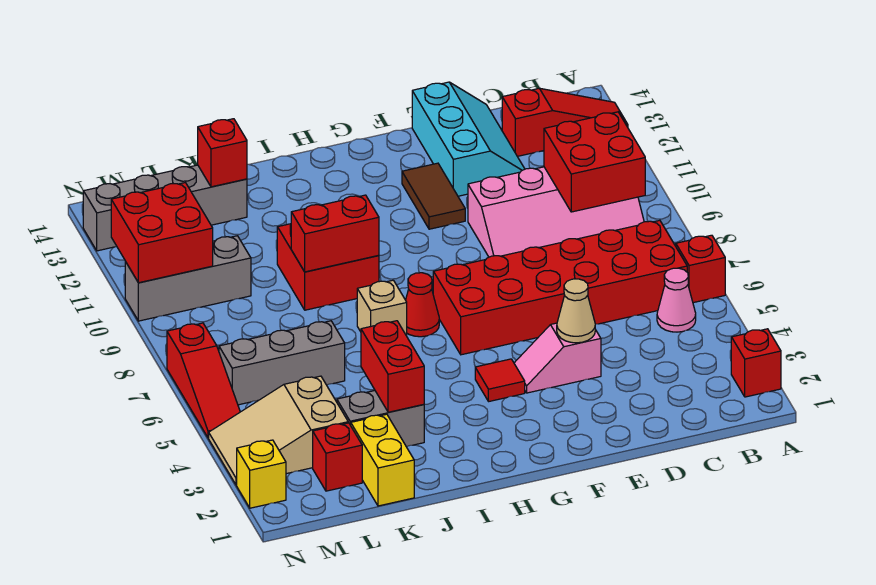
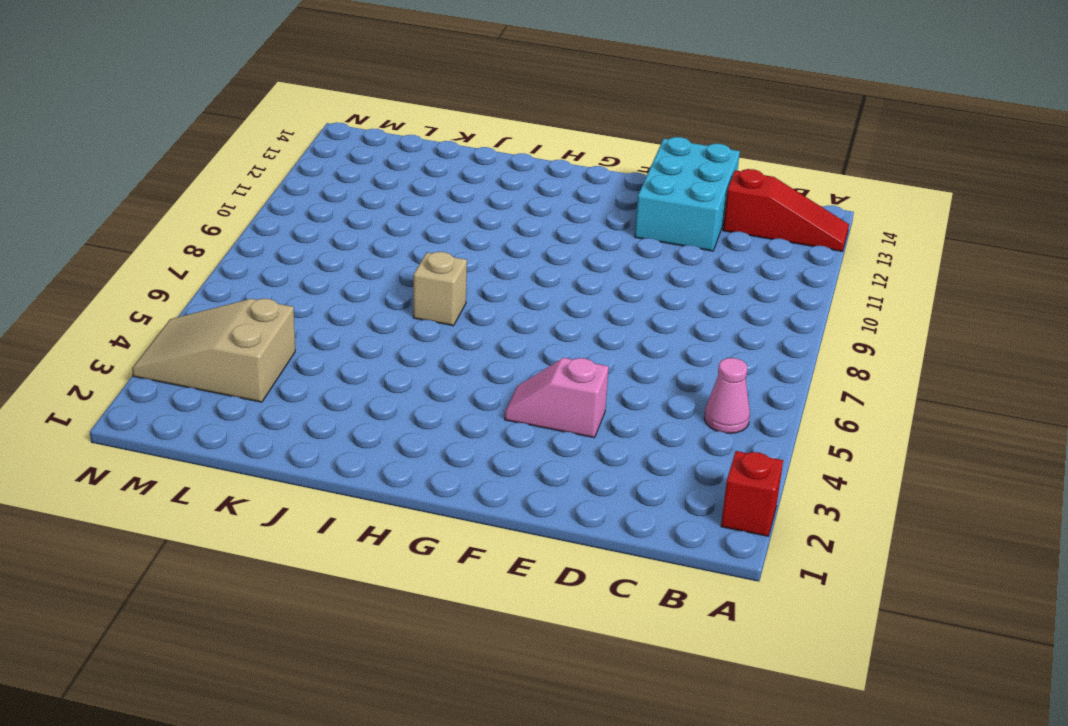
cyan 2x3 brick [635,137,740,251] -> cyan 2x3 slope [412,82,525,196]
none -> red 1x1 brick [676,235,725,303]
none -> red 2x6 brick [433,220,687,355]
none -> pink 2x4 slope [468,167,644,257]

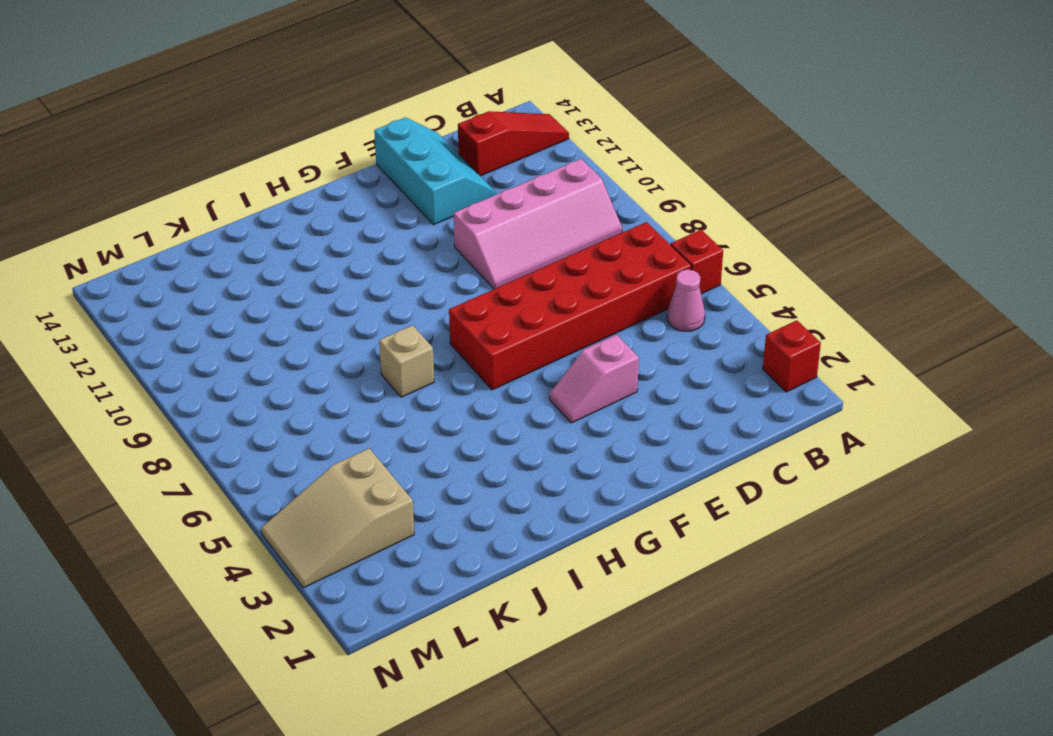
none -> brown 1x2 tile [402,163,465,229]
none -> red 1x1 tile [475,359,525,402]
none -> red 1x1 cone [406,273,439,337]

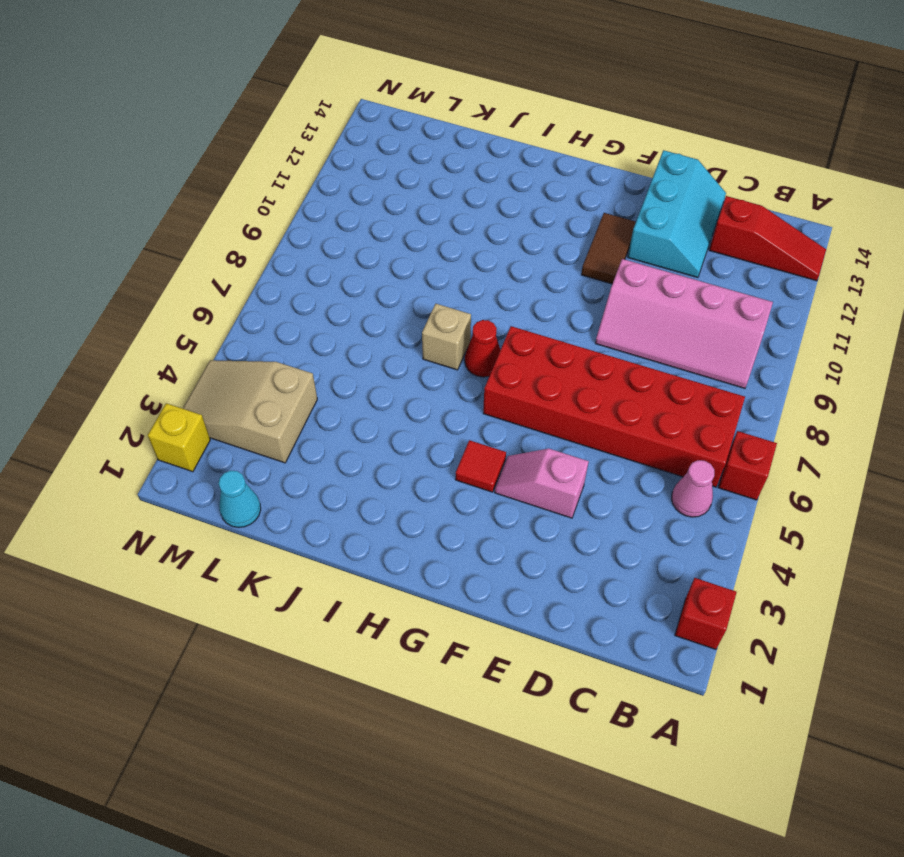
cyan 1x1 cone [218,471,261,528] -> none
none -> red 2x2 brick [277,224,379,310]
none -> grey 1x2 brick [337,391,424,447]
none -> yellow 1x2 brick [351,414,414,506]

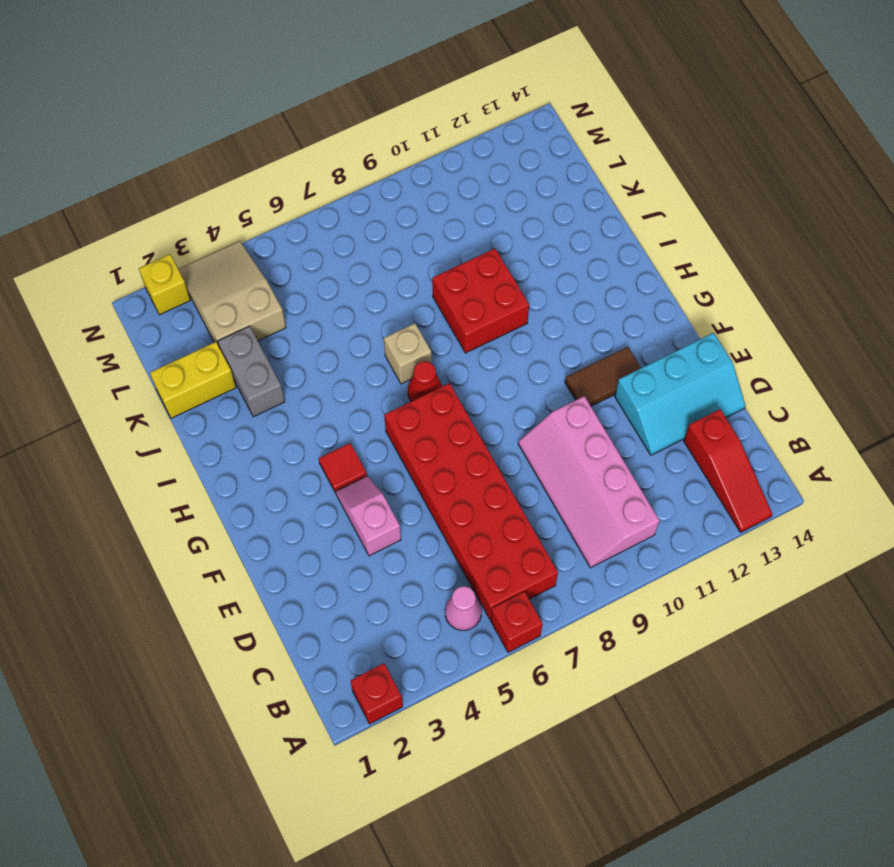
none -> grey 1x3 brick [219,321,345,405]
none -> grey 1x4 brick [83,165,247,251]
none -> red 1x1 brick [313,423,362,491]

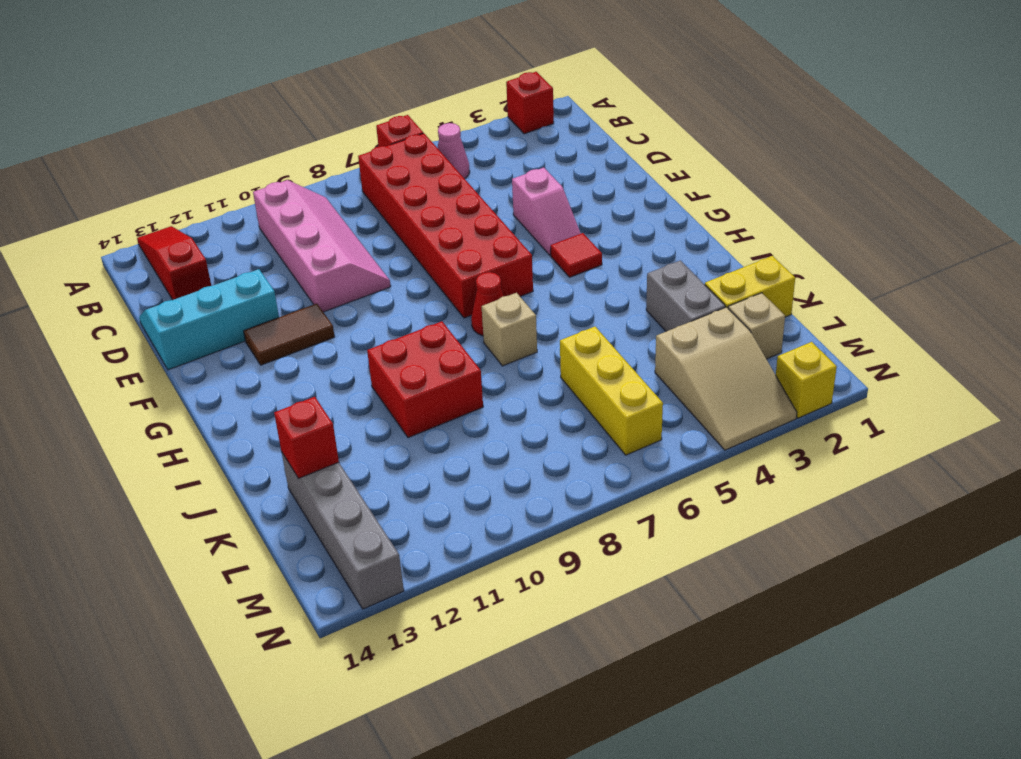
yellow 1x3 brick [560,327,663,455] -> grey 1x3 brick [219,321,345,405]
tan 1x1 brick [728,293,785,359] -> red 1x1 brick [313,423,362,491]
none -> grey 1x3 brick [125,236,251,321]
none -> red 1x3 slope [167,323,240,438]
none -> red 2x2 brick [544,112,645,212]

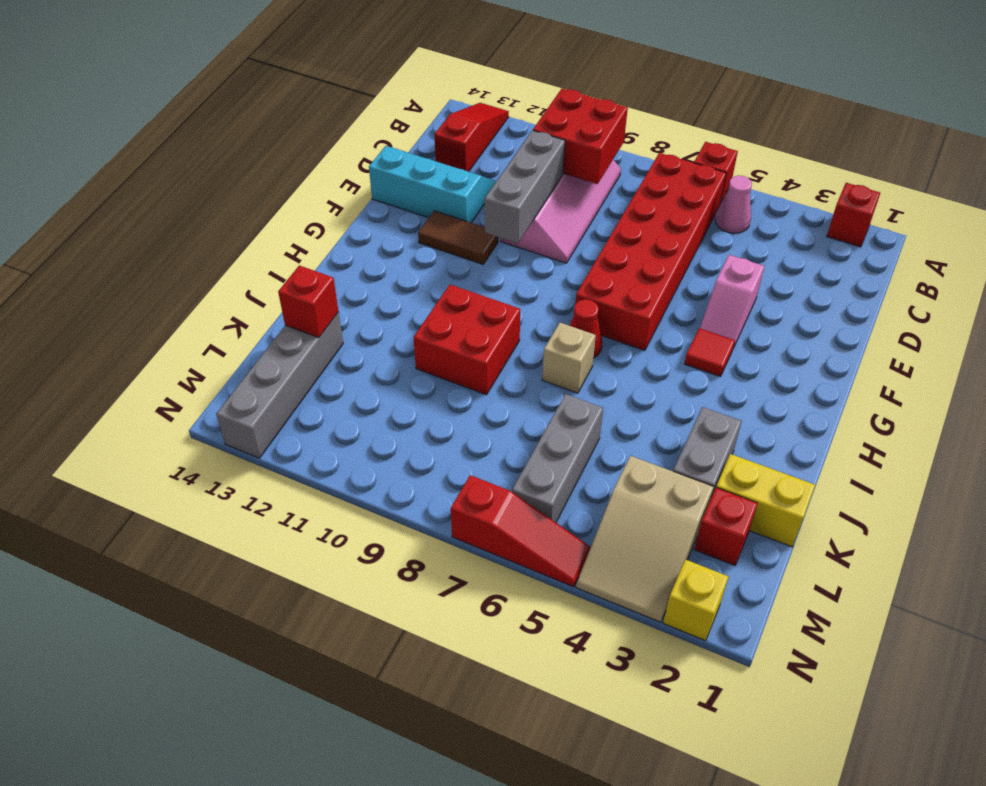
grey 1x3 brick [485,130,565,243] -> grey 1x3 brick moved to [125,236,251,321]
none -> tan 1x1 cone [557,279,595,343]
none -> red 1x2 brick [291,195,379,272]
none -> red 1x2 brick [361,321,424,412]

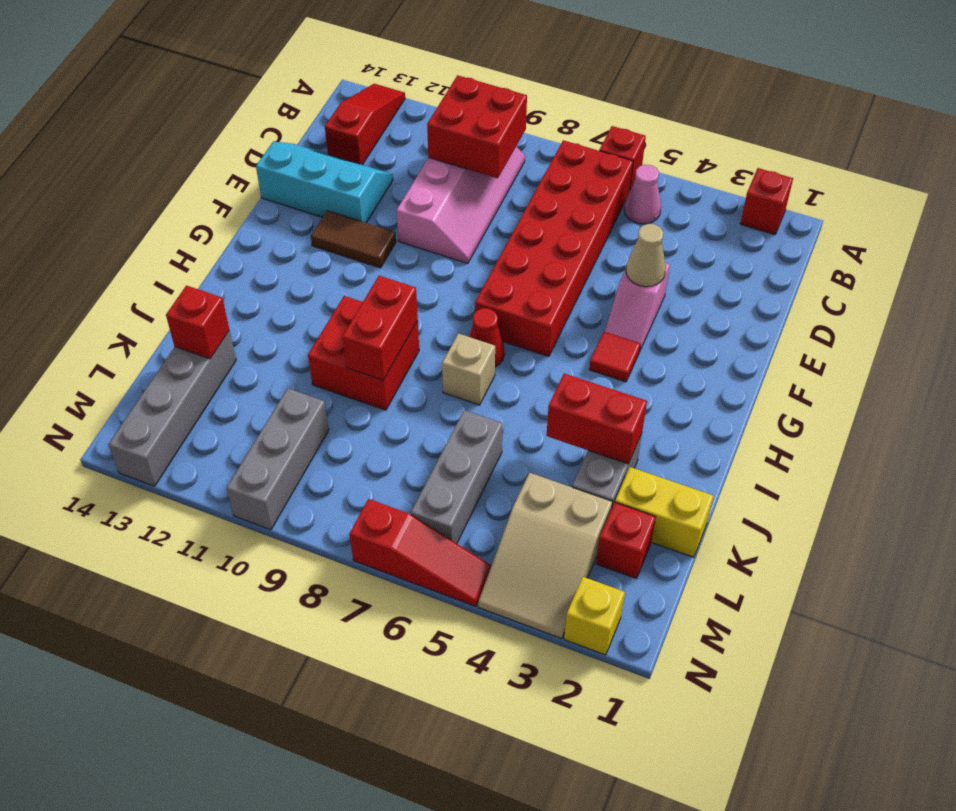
none -> red 2x2 brick [111,183,213,283]

